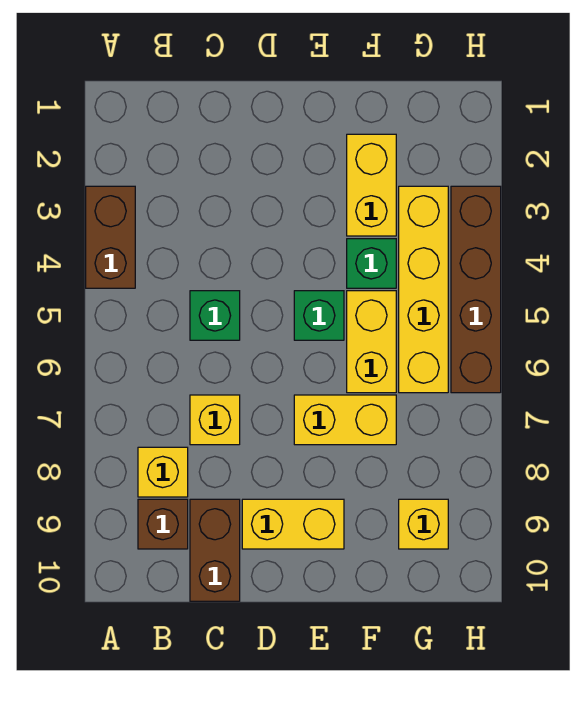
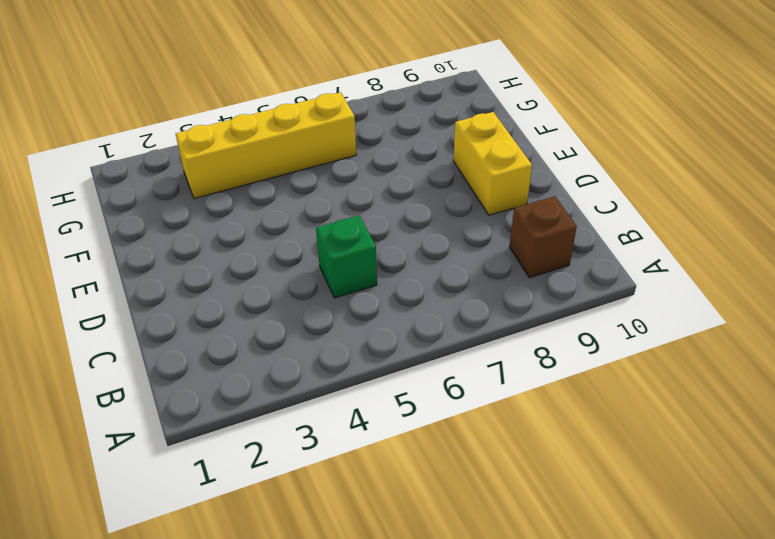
none -> brown 1x2 brick [86,186,135,288]
none -> yellow 1x1 brick [138,447,188,497]
none -> yellow 1x1 brick [190,395,240,445]

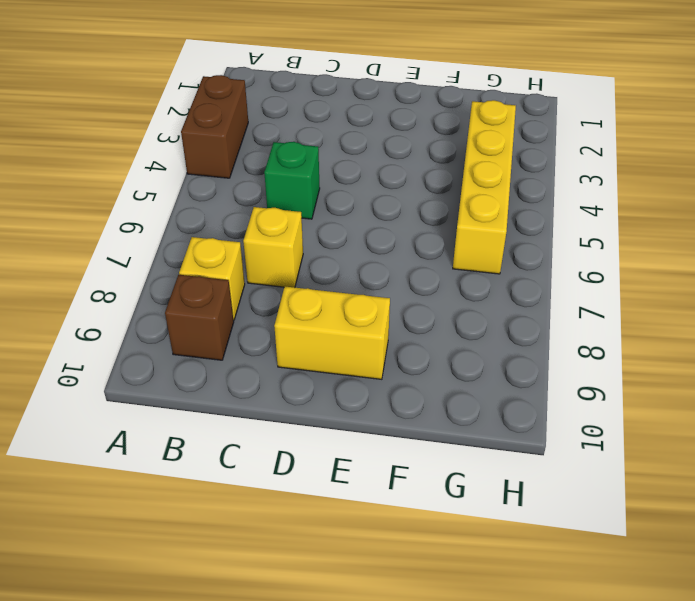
none -> brown 1x2 brick [190,499,240,601]
none -> green 1x1 brick [294,291,344,340]
none -> yellow 1x2 brick [294,395,396,445]

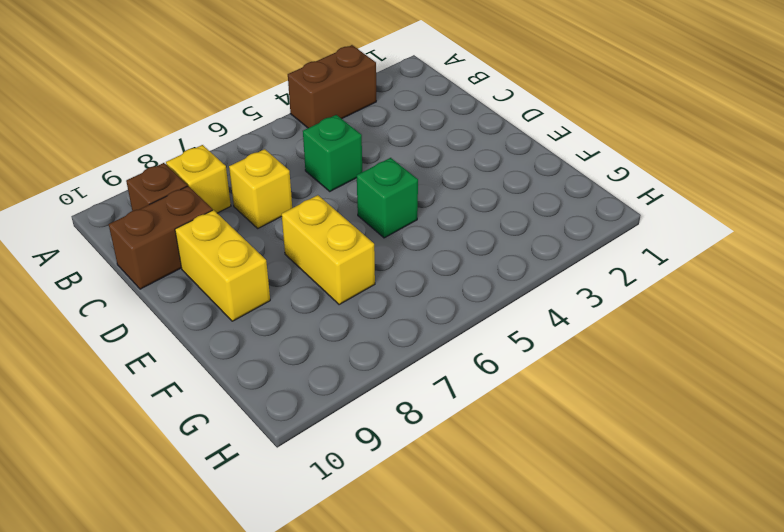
none -> yellow 1x2 brick [347,134,396,236]
none -> green 1x1 brick [347,239,396,288]
none -> yellow 1x2 brick [347,291,396,393]

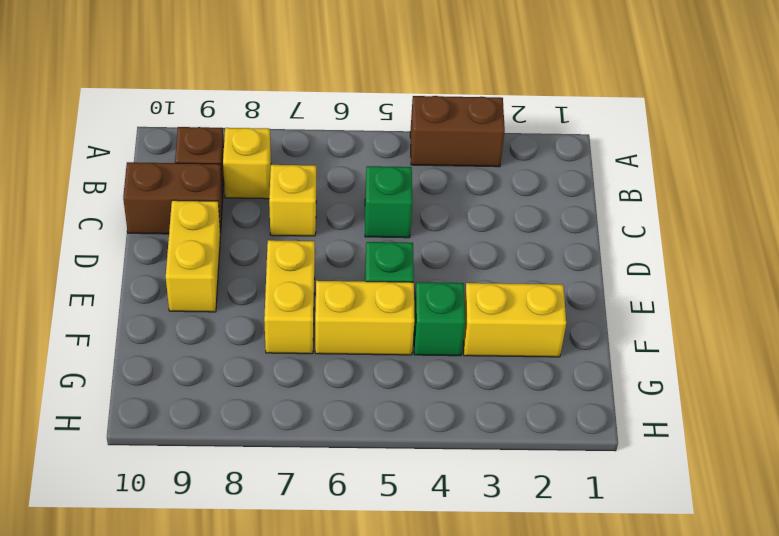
none -> yellow 1x4 brick [399,186,448,393]
none -> yellow 1x1 brick [399,499,448,549]
none -> brown 1x4 brick [451,186,501,393]

